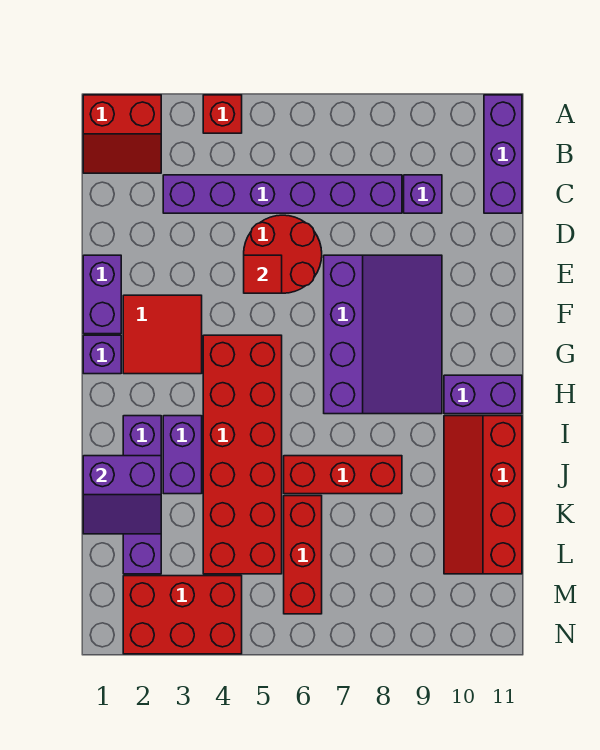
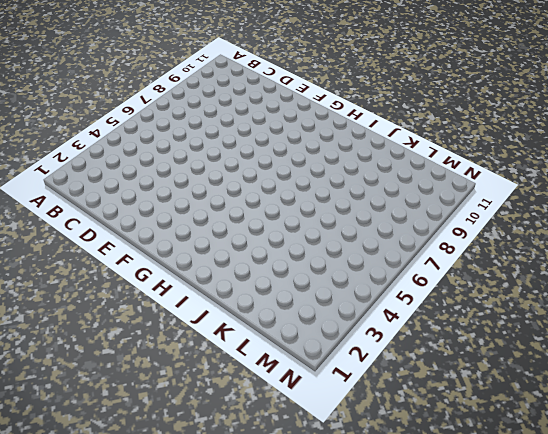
none -> red 2x2 slope [83,95,161,173]
none -> red 1x1 brick [203,95,242,133]
none -> purple 1x3 brick [484,95,522,213]

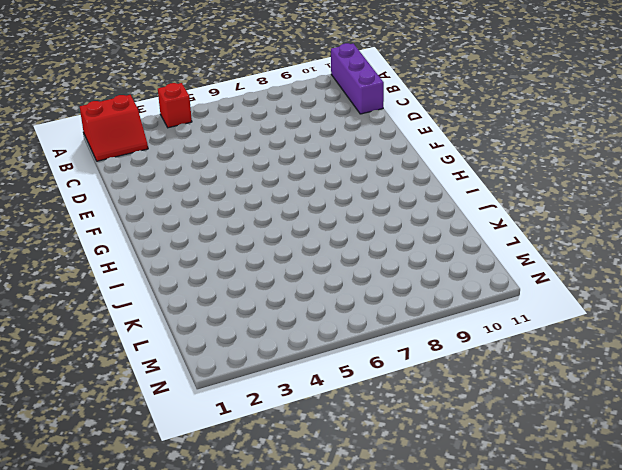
none -> purple 1x6 brick [163,175,402,213]
none -> purple 1x1 brick [404,175,442,213]
none -> red 2x2 round brick [244,215,322,293]

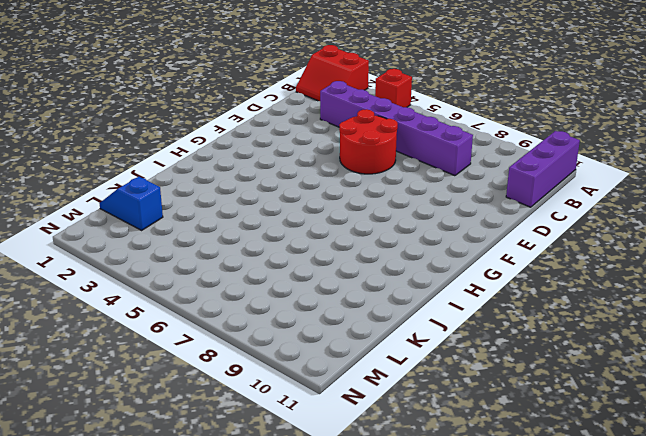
blue 1x2 slope [99,177,163,230] -> purple 1x4 brick [123,416,161,574]
none -> purple 1x1 brick [404,175,442,213]
none -> purple 1x2 brick [83,255,121,334]
none -> purple 3x4 slope [324,255,442,414]

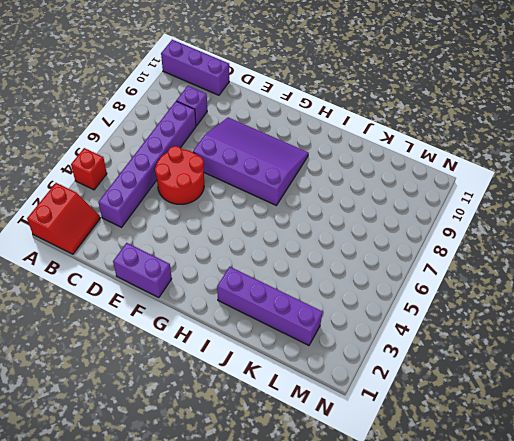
none -> red 2x2 tile [123,295,202,374]
none -> purple 1x1 brick [83,335,121,374]
none -> red 2x6 brick [203,335,282,574]

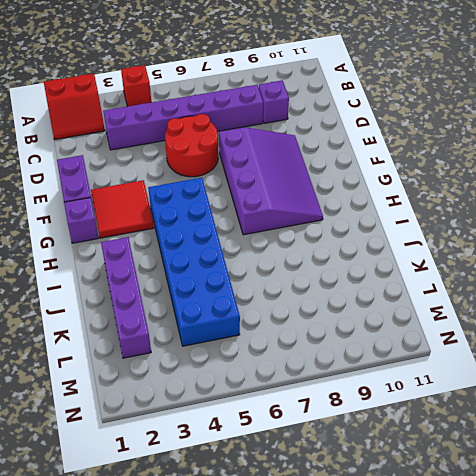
blue 2x6 brick [148,178,240,346] -> red 2x6 brick [203,335,282,574]
none -> purple 1x3 brick [484,95,522,213]
none -> purple 1x2 brick [444,375,522,414]
none -> purple 1x2 brick [163,416,202,494]

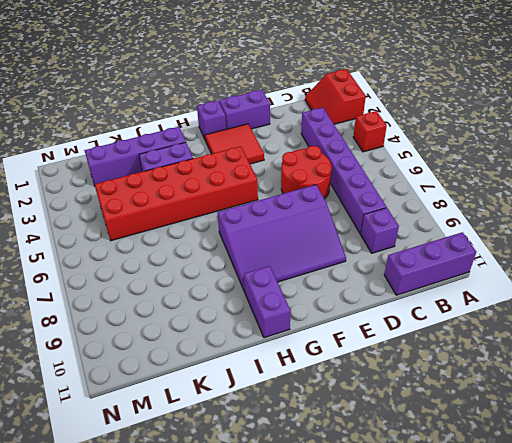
none -> red 2x4 slope [444,416,522,574]
none -> red 1x3 brick [284,456,402,494]
none -> red 1x3 brick [284,496,322,614]

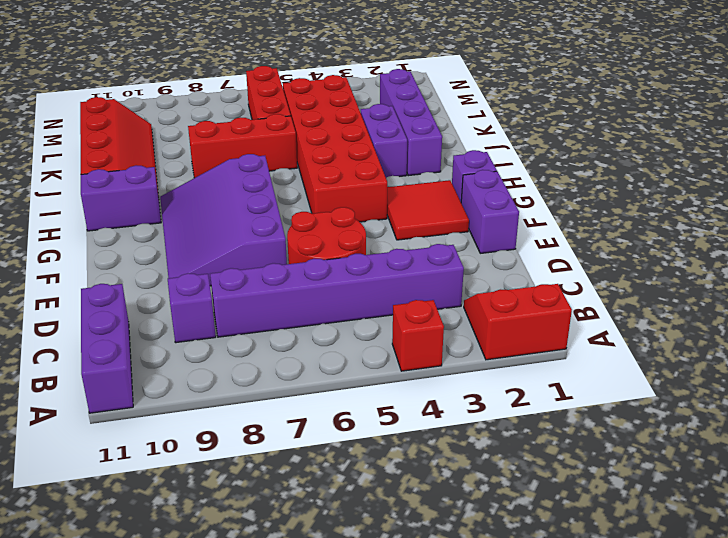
none -> red 2x3 brick [123,576,242,654]
none -> red 1x1 tile [244,255,282,293]
none -> purple 2x2 slope [83,456,161,534]

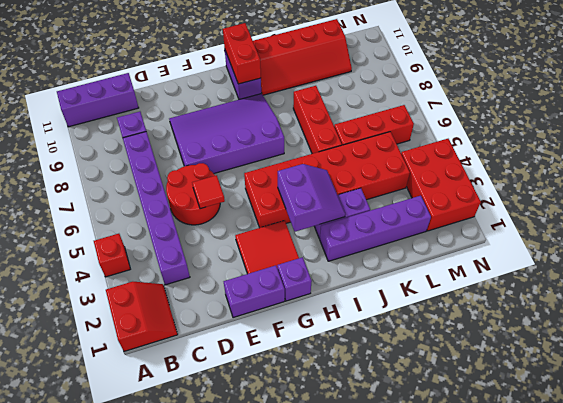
purple 2x2 slope [278,164,345,232] -> purple 2x2 slope moved to [83,456,161,534]
red 1x2 brick [223,23,261,84] -> none

